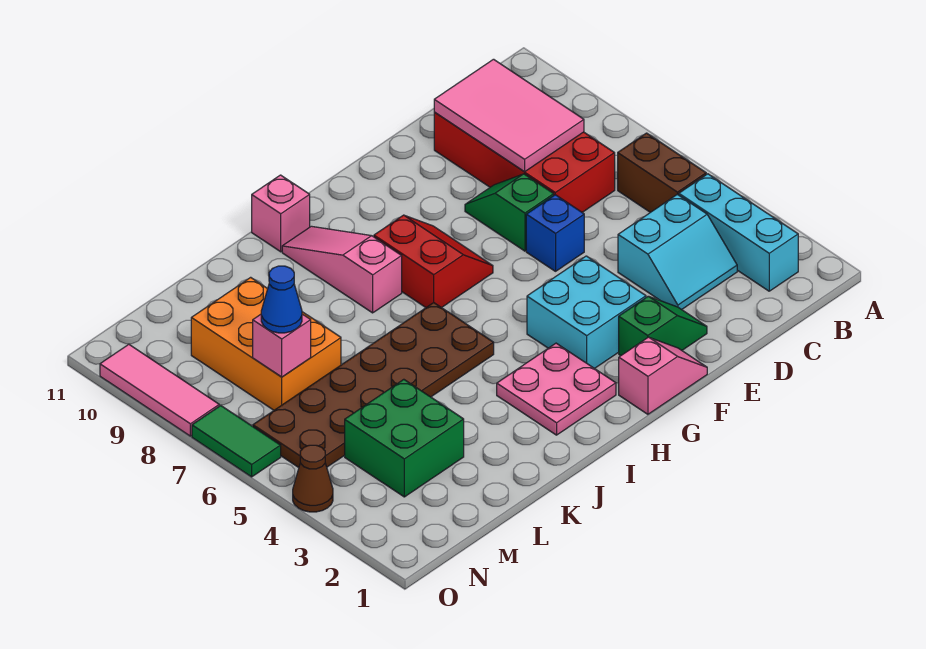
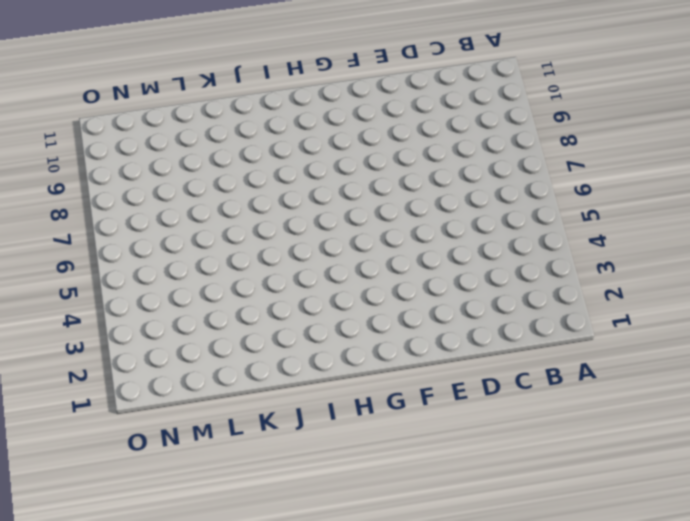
none -> cyan 1x3 brick [679,174,798,291]
none -> brown 1x2 brick [618,133,706,212]
none -> cyan 2x2 slope [618,194,737,310]

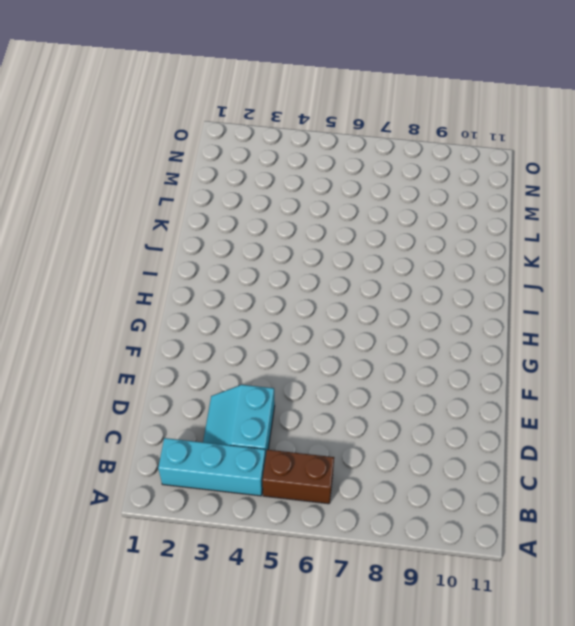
none -> red 2x4 brick [434,112,615,212]
none -> green 1x2 slope [619,296,707,356]
none -> blue 1x1 brick [526,195,584,271]

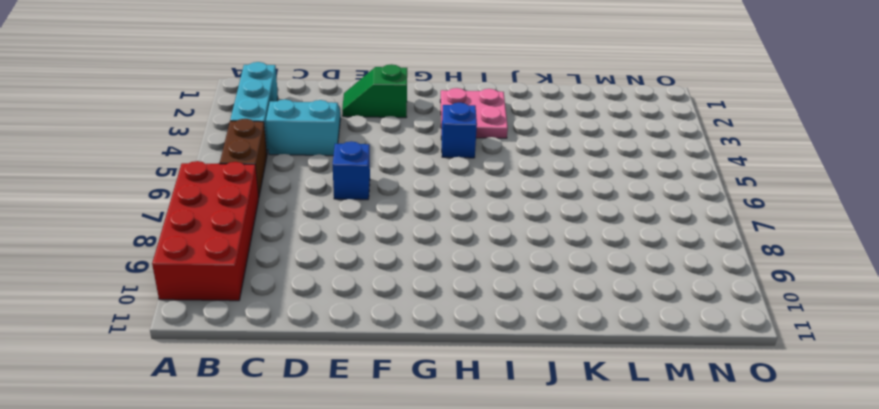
red 2x4 brick [152,161,259,301] -> red 2x4 brick moved to [434,112,615,212]
blue 1x1 brick [441,103,477,158] -> none
none -> green 1x2 slope [465,174,554,251]
none -> pink 1x2 slope [619,337,707,414]
none -> cyan 2x2 brick [527,256,646,369]

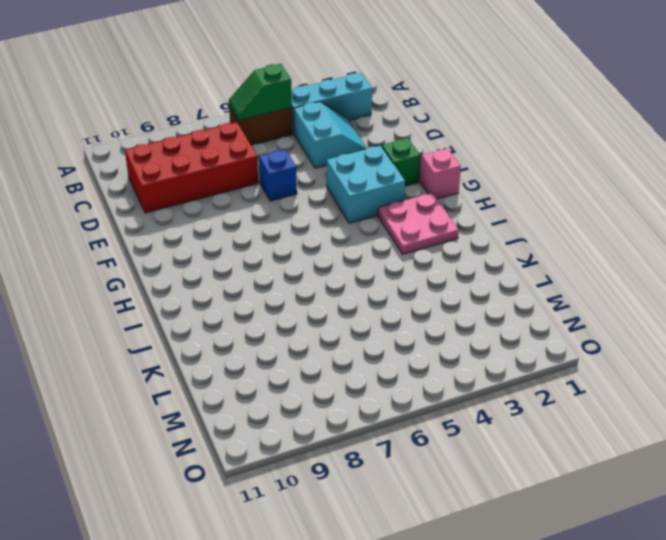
green 1x2 slope [229,64,292,121] -> green 1x2 slope moved to [465,174,554,251]
none -> red 2x2 slope [374,215,493,308]
none -> brown 2x6 plate [253,303,494,468]
none -> pink 1x3 slope [282,226,402,313]

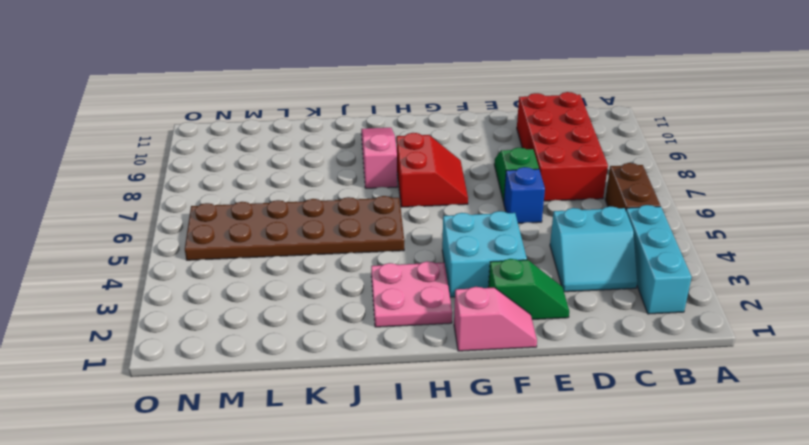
none -> pink 1x1 brick [252,175,310,252]
none -> green 2x2 brick [345,379,464,497]
none -> orange 2x3 brick [191,277,341,410]

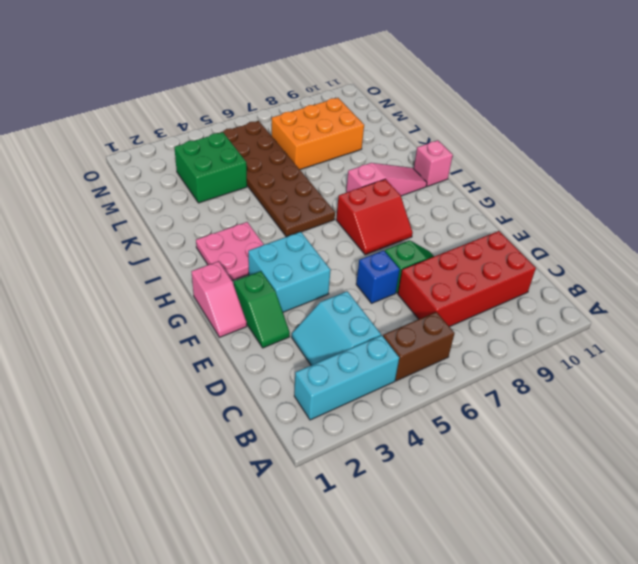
none -> brown 1x1 cone [293,445,333,512]
none -> green 1x2 tile [192,406,281,477]
none -> pink 1x3 tile [100,344,219,436]

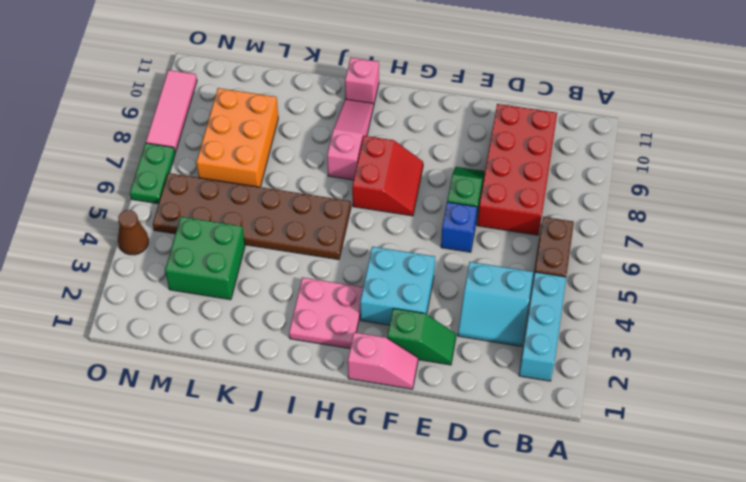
green 1x2 plate [130,143,175,204] -> green 1x2 tile [192,406,281,477]
none -> pink 2x3 tile [434,59,584,172]
none -> pink 1x1 brick [253,314,311,377]
none -> blue 1x1 cone [261,266,302,333]

